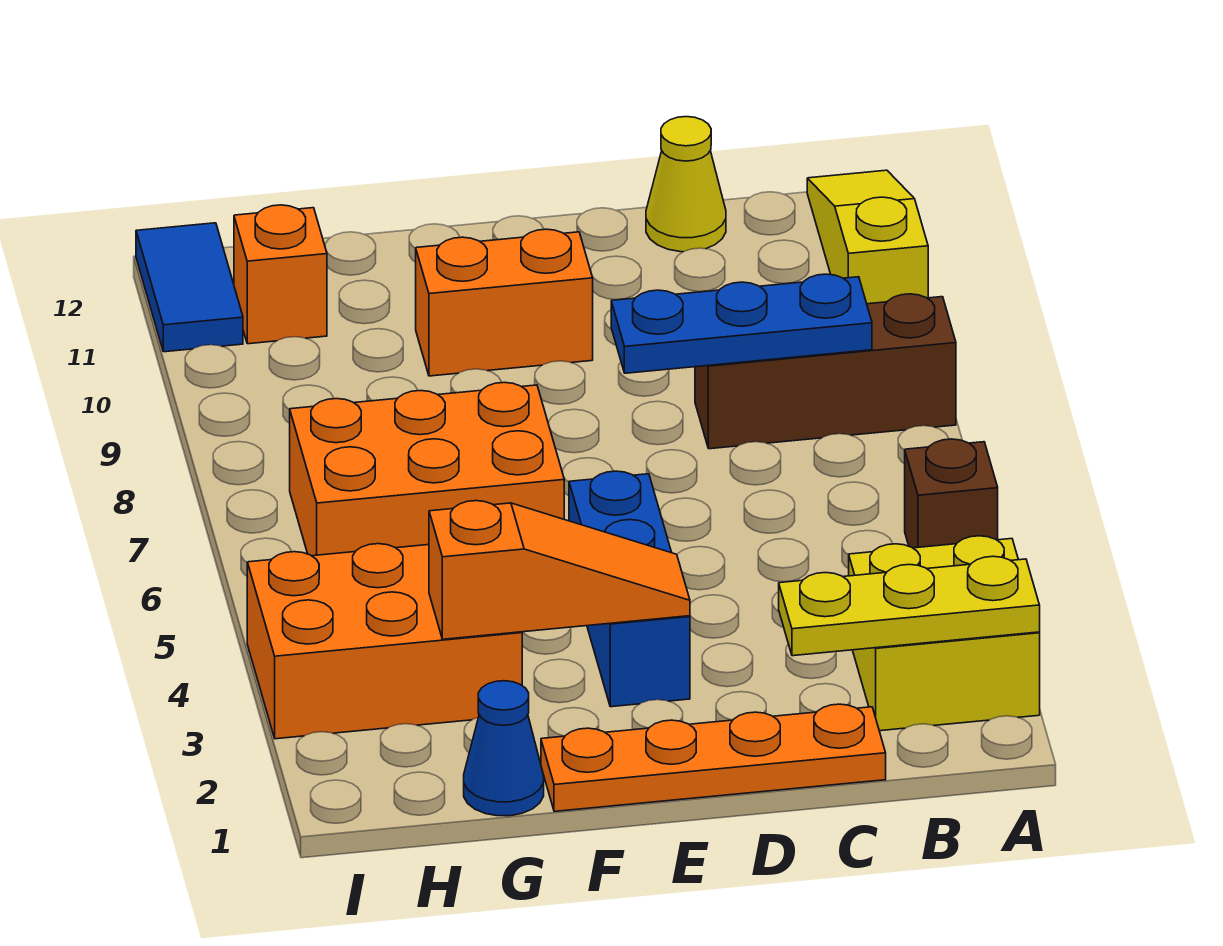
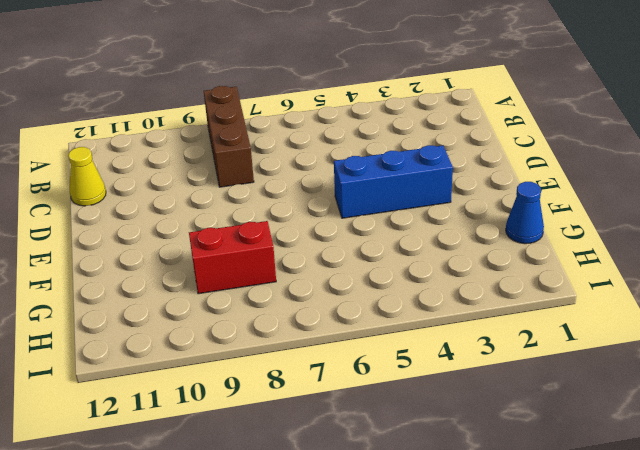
red 1x2 brick [189,221,276,294] -> none
none -> yellow 2x2 brick [849,536,1040,731]
none -> brown 1x1 brick [905,439,998,548]
none -> yellow 1x3 slope [807,170,928,304]

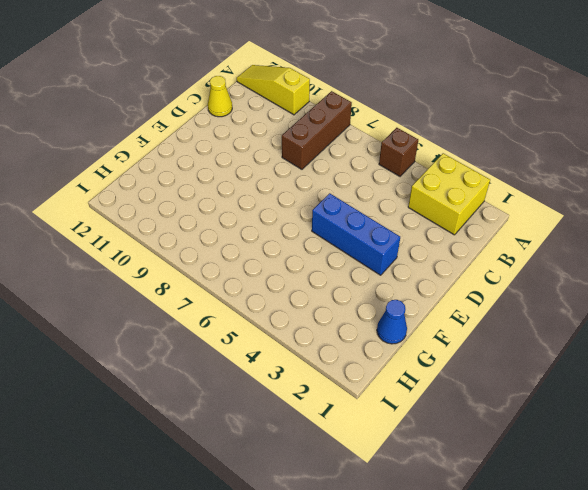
none -> orange 1x4 plate [541,704,886,812]
none -> orange 1x2 brick [416,229,593,376]
none -> orange 2x3 brick [290,382,564,556]

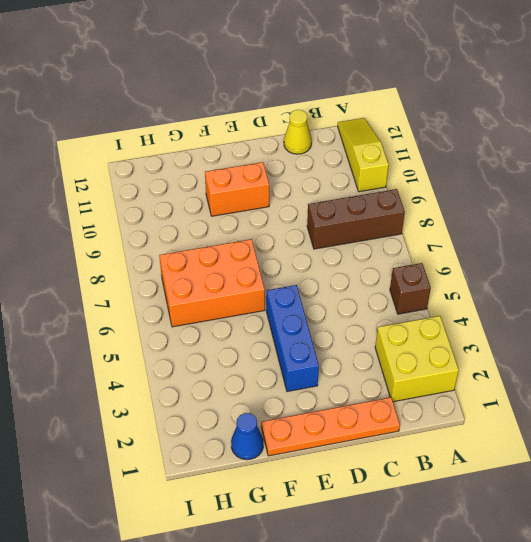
none -> orange 2x3 brick [247,544,522,739]
none -> orange 1x1 brick [234,205,327,344]
none -> blue 1x2 tile [136,223,243,352]

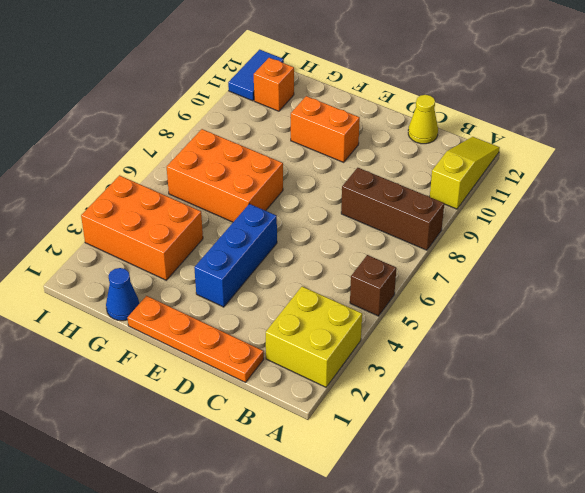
none -> yellow 1x3 plate [779,556,1040,656]
none -> blue 1x3 plate [611,274,872,373]
none -> orange 1x3 slope [429,501,690,639]

